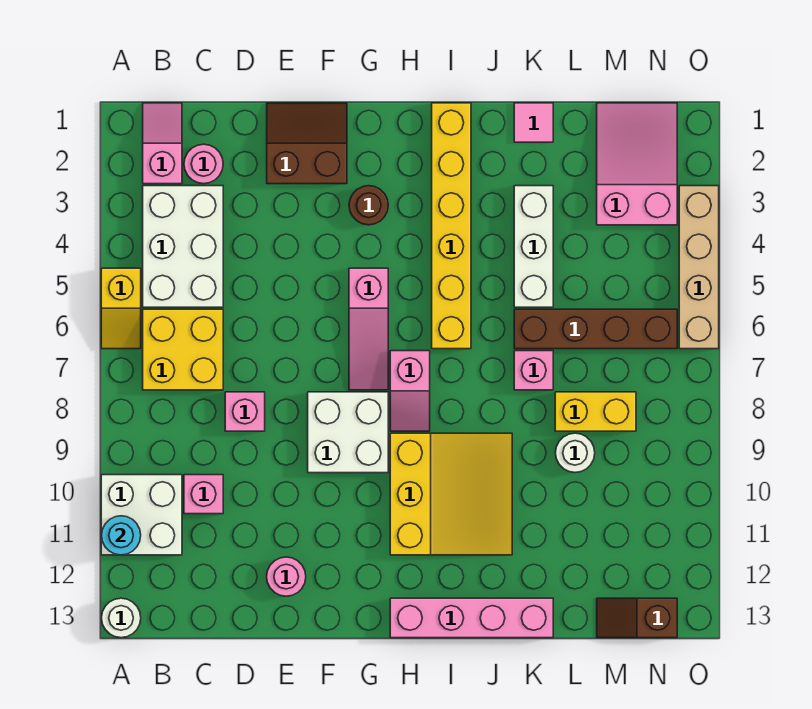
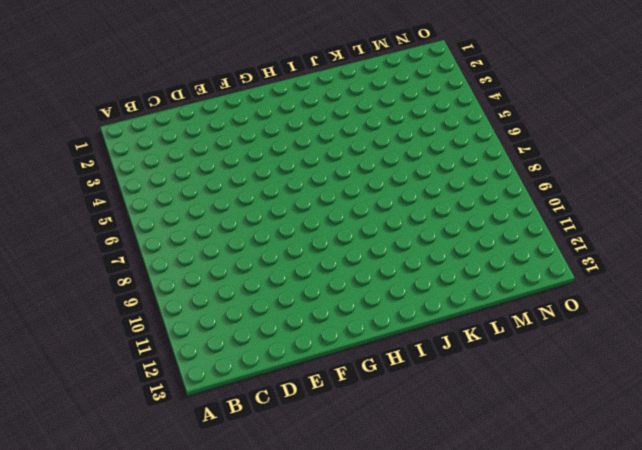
none -> yellow 1x2 slope [101,268,141,349]
none -> white 2x2 brick [101,475,182,555]
none -> white 1x1 round brick [102,598,141,638]

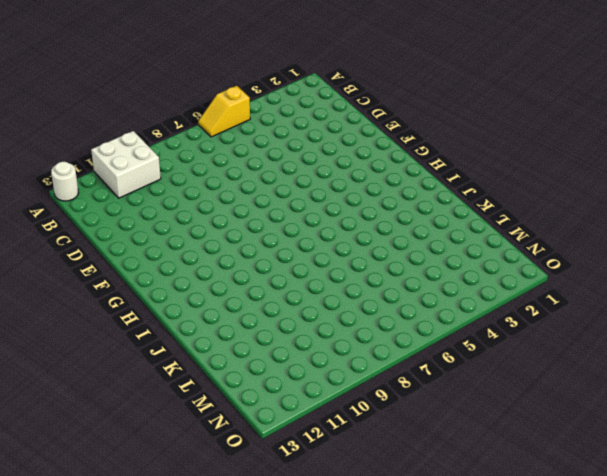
none -> pink 1x2 slope [143,103,182,184]
none -> white 2x3 brick [143,186,223,307]
none -> yellow 2x2 brick [143,309,223,390]

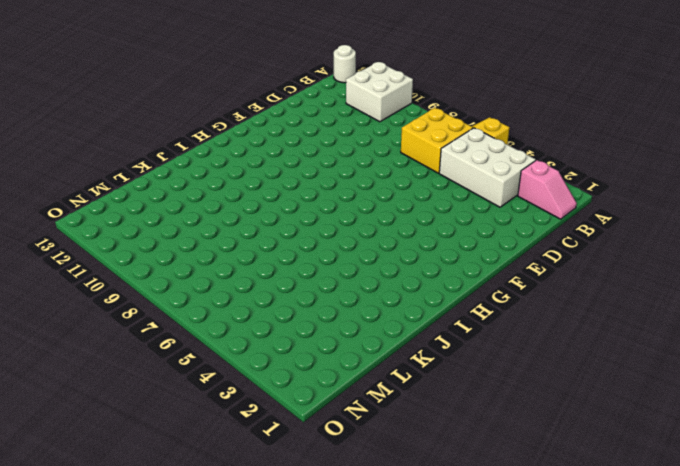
none -> pink 1x1 round brick [184,144,223,184]
none -> pink 1x1 brick [184,475,223,514]
none -> pink 1x1 brick [225,392,265,431]

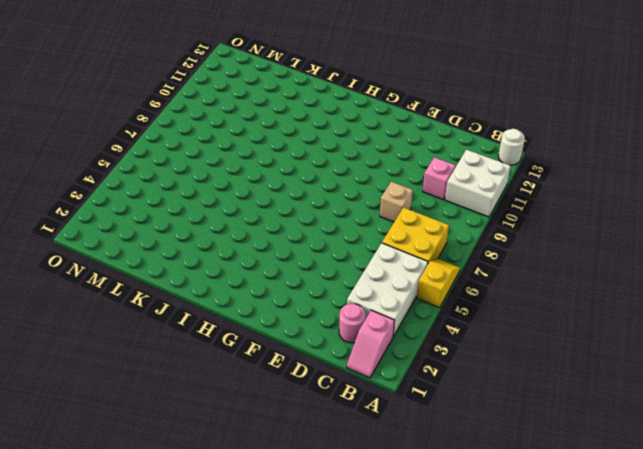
tan 1x1 brick [380,182,413,222] -> pink 1x1 brick [225,392,265,431]
none -> brown 2x2 slope [267,103,347,184]
none -> pink 1x1 round brick [267,557,306,596]
none -> white 2x2 brick [308,392,388,473]

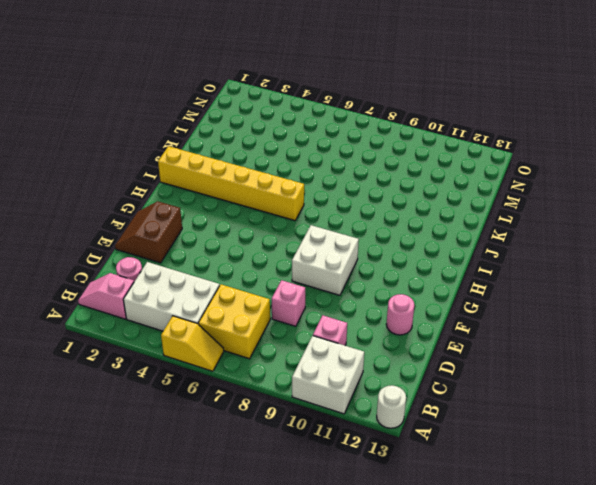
none -> brown 1x1 round brick [349,186,388,225]
none -> pink 1x3 slope [349,268,388,390]
none -> pink 1x2 slope [390,351,430,431]

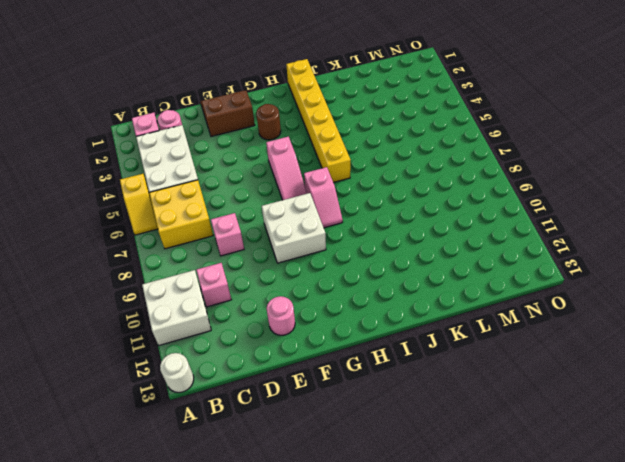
none -> yellow 3x3 slope [390,433,512,555]
none -> pink 1x4 brick [390,598,553,638]
none -> pink 1x1 tile [514,103,553,142]

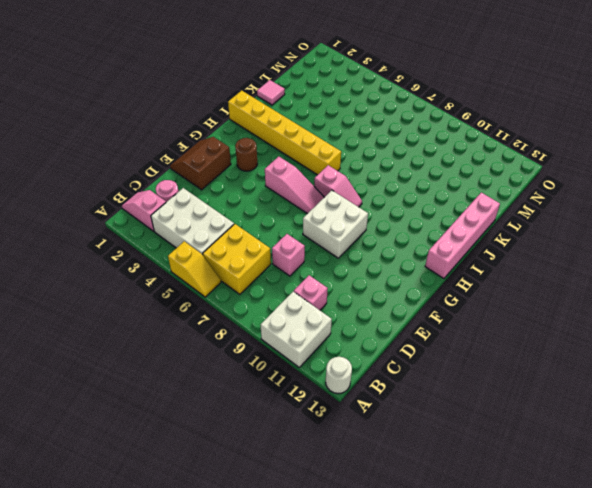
none -> pink 1x1 round brick [267,557,306,596]
none -> yellow 3x3 slope [390,433,512,555]
none -> white 1x3 brick [514,186,553,307]

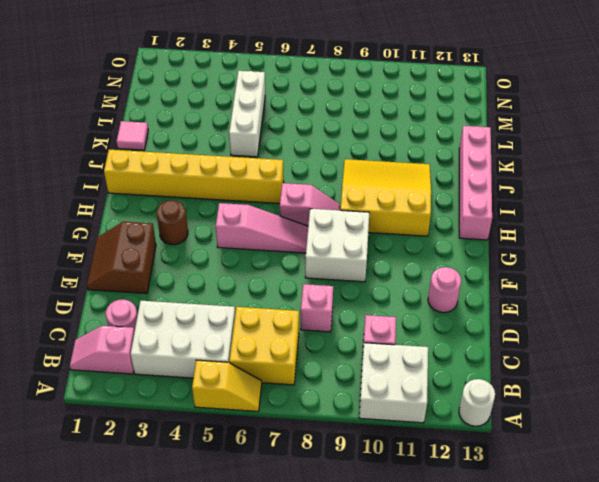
white 1x3 brick [229,71,265,157] -> white 1x3 brick turned to [514,186,553,307]
none -> brown 1x4 brick [514,309,677,349]
none -> pink 1x1 brick [514,351,553,390]
none -> yellow 1x2 brick [555,392,636,431]

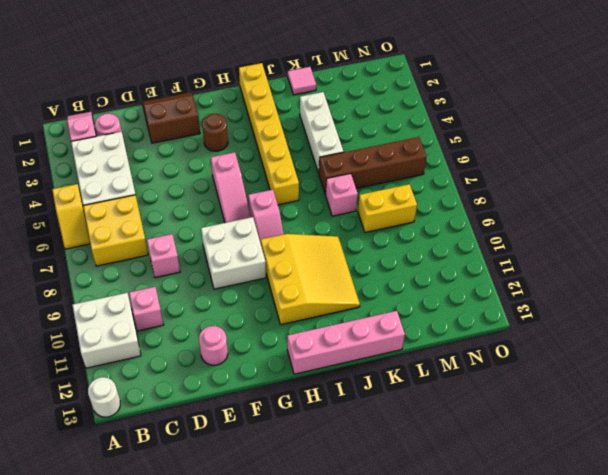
none -> white 1x1 round brick [556,433,595,472]
none -> pink 2x3 slope [597,103,677,225]
none -> brown 1x2 slope [597,598,677,638]

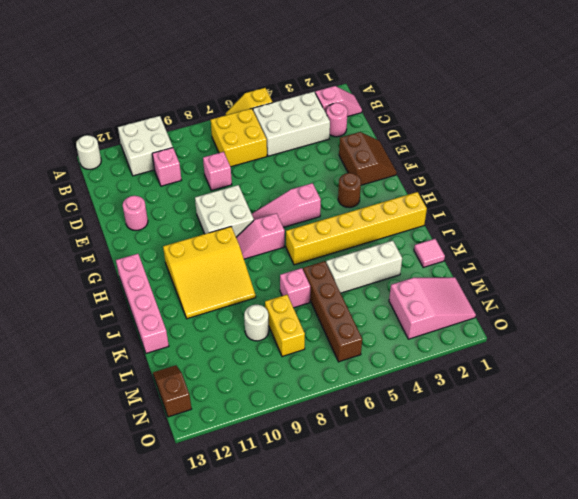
none -> tan 1x4 brick [679,186,719,349]
none -> cyan 1x1 round brick [101,516,141,555]

